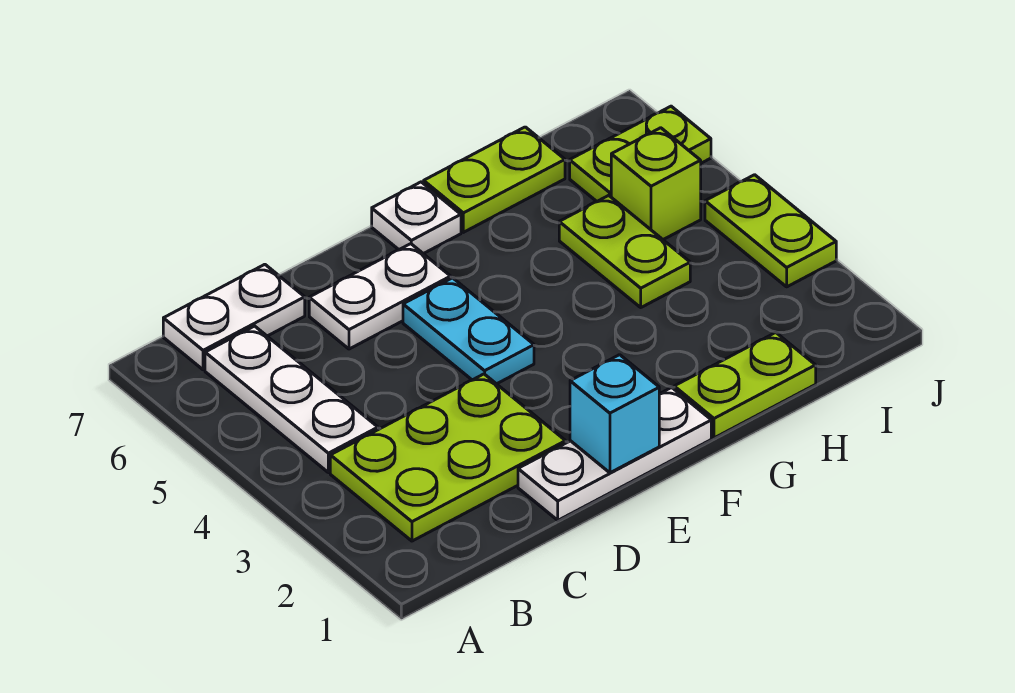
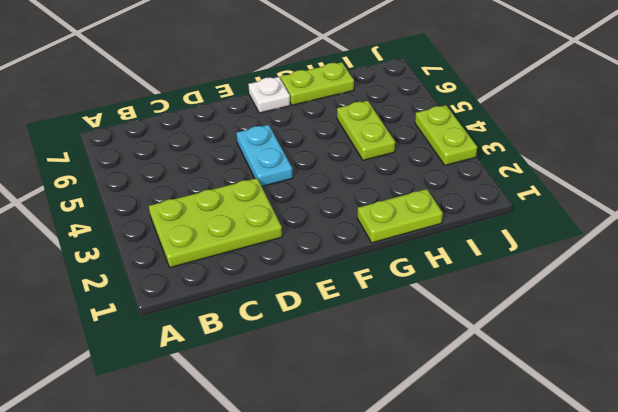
none -> white 1x3 plate [205,326,378,473]
none -> white 1x2 plate [163,264,305,370]
none -> white 1x3 plate [518,387,711,520]

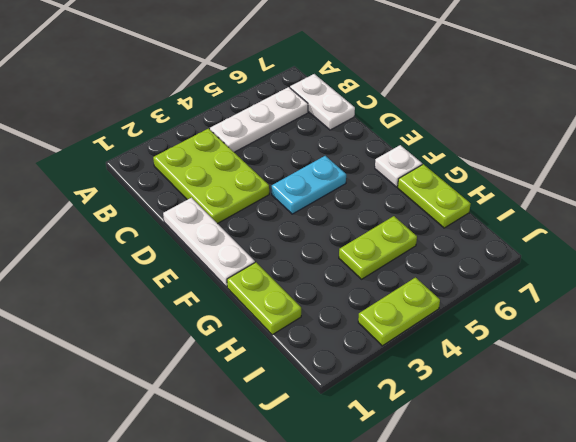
none -> white 1x2 plate [309,244,451,349]
none -> lime 1x1 brick [611,128,701,240]
none -> lime 1x2 plate [570,106,711,201]

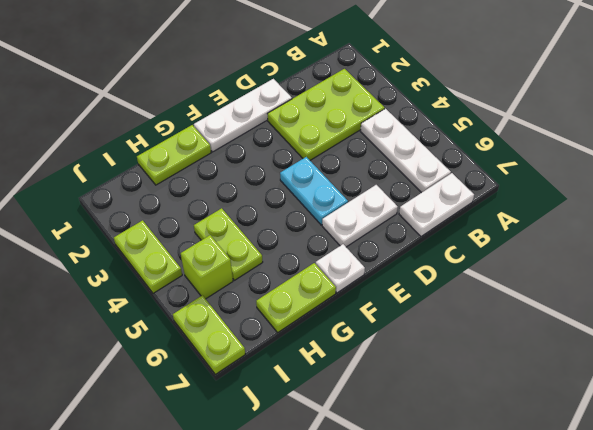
lime 1x2 plate [173,295,245,374] -> lime 1x2 plate turned to [570,106,711,201]
none -> cyan 1x1 brick [570,355,659,473]

